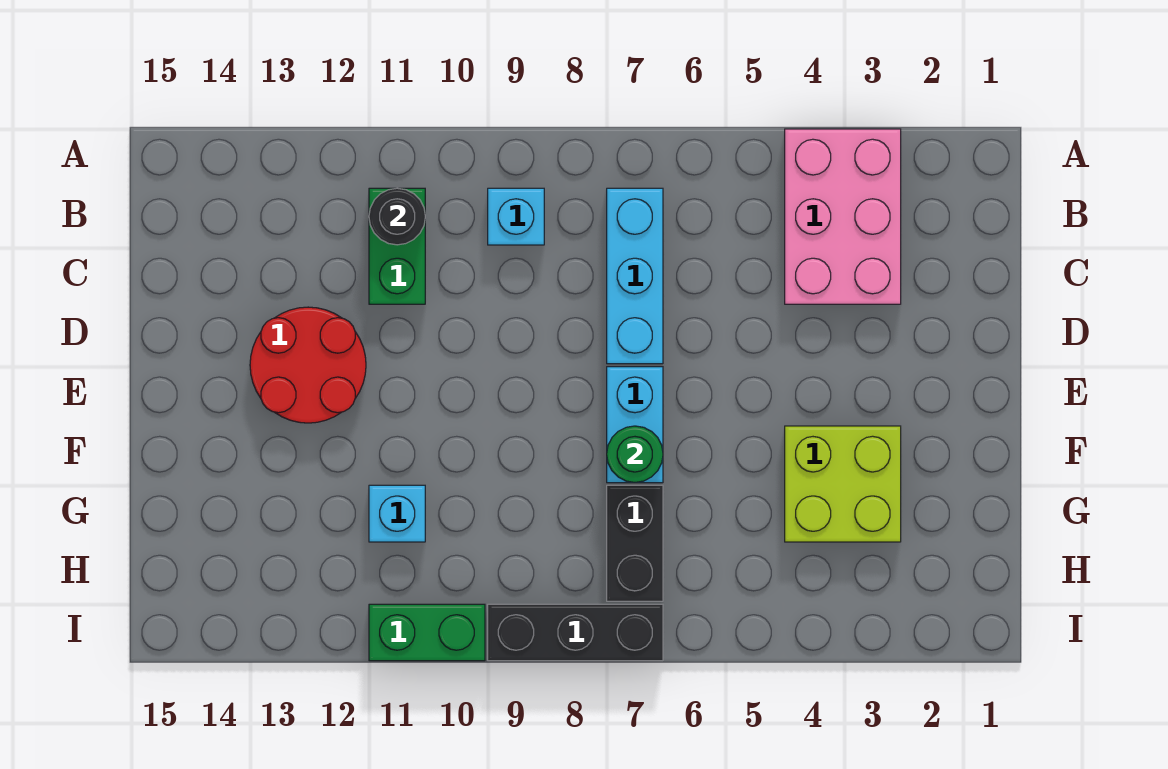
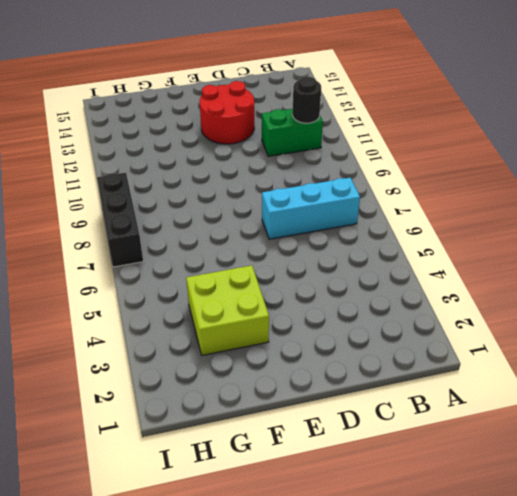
none -> pink 2x3 brick [785,129,901,304]
none -> cyan 1x1 brick [488,188,544,245]
none -> cyan 1x2 brick [607,367,663,483]

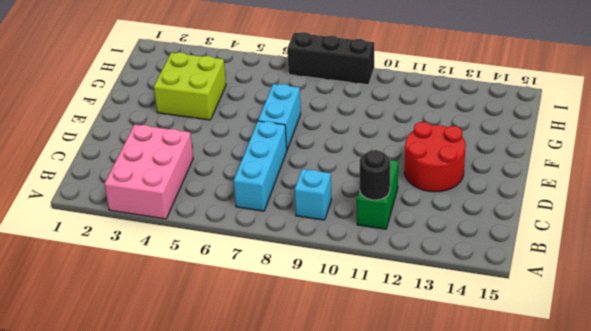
none -> black 1x2 brick [607,485,663,601]
none -> cyan 1x1 brick [369,485,425,542]
none -> green 1x2 brick [369,604,485,661]

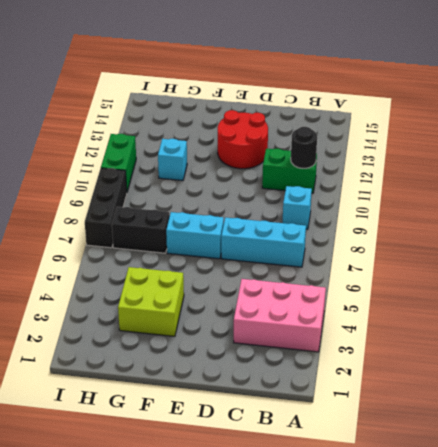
none -> green 1x1 round brick [607,426,663,483]

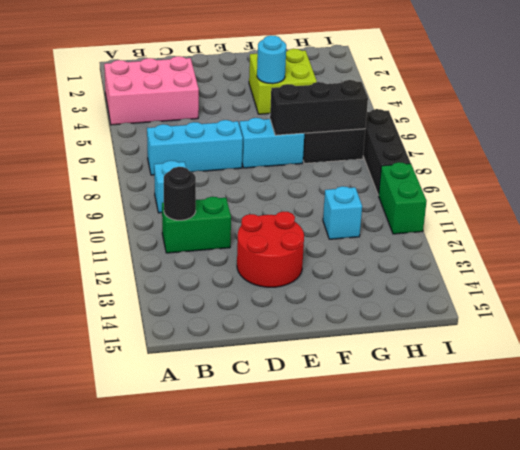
cyan 1x1 round brick [257,35,286,84] -> none
black 1x3 brick [270,80,368,135] -> green 1x1 round brick [607,426,663,483]

